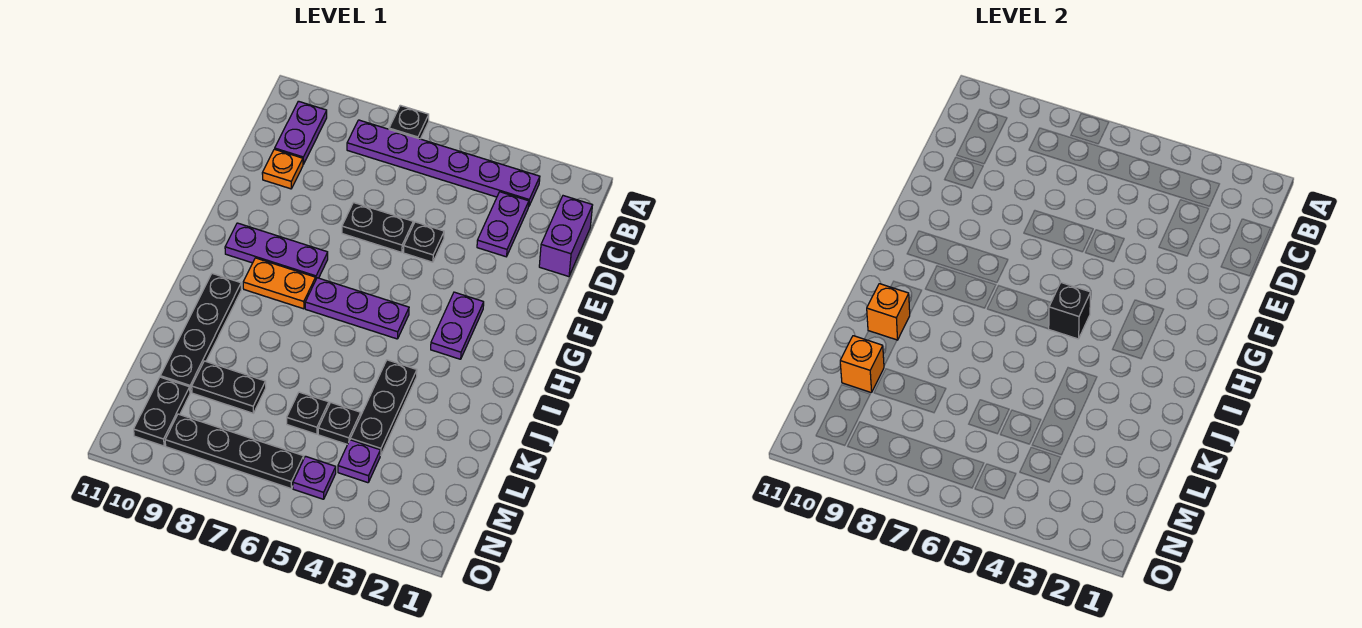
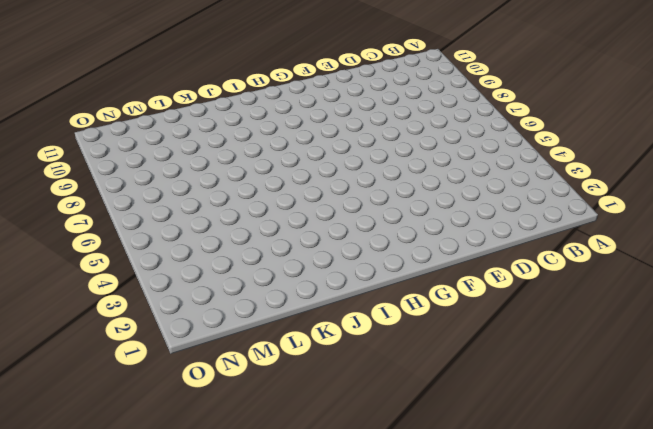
none -> black 1x1 plate [389,105,429,139]
none -> purple 1x6 plate [347,120,540,207]
none -> purple 1x2 plate [275,101,327,164]

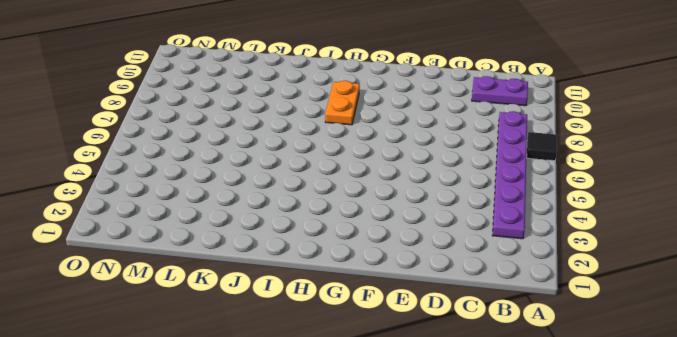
black 1x1 tile [527,132,557,161] -> black 1x1 plate [389,105,429,139]
none -> purple 1x2 brick [539,196,592,277]
none -> purple 1x2 plate [477,192,529,257]
none -> orange 1x1 plate [262,149,303,189]

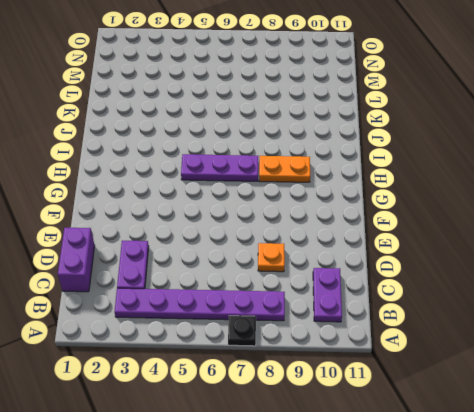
orange 1x1 plate [258,243,285,272] -> orange 1x1 plate moved to [262,149,303,189]
none -> black 1x1 plate [404,222,444,262]
none -> black 1x2 plate [342,203,413,252]
none -> purple 1x2 plate [431,292,484,359]

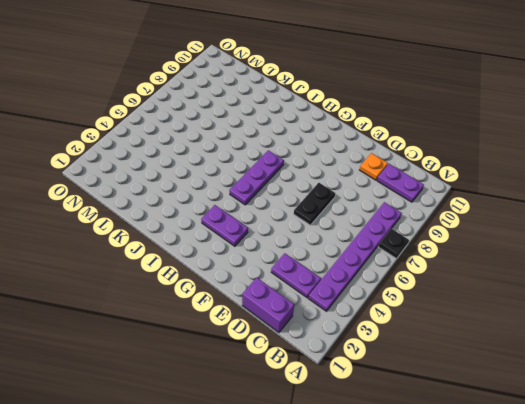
none -> black 1x1 plate [404,222,444,262]
none -> purple 1x3 plate [225,223,328,278]
none -> orange 1x2 plate [243,258,316,309]

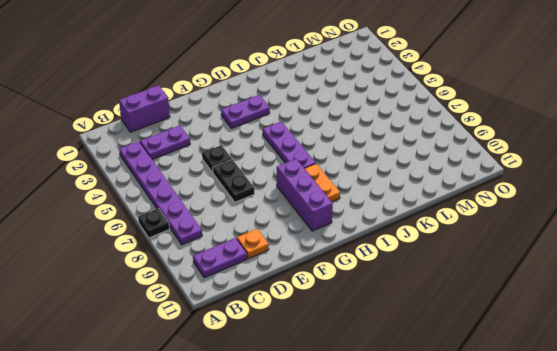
purple 1x3 brick [277,159,333,231] -> purple 1x3 plate [225,223,328,278]
none -> black 1x4 plate [160,274,241,393]
none -> black 1x3 plate [350,360,417,455]
none -> black 1x1 plate [318,402,361,444]

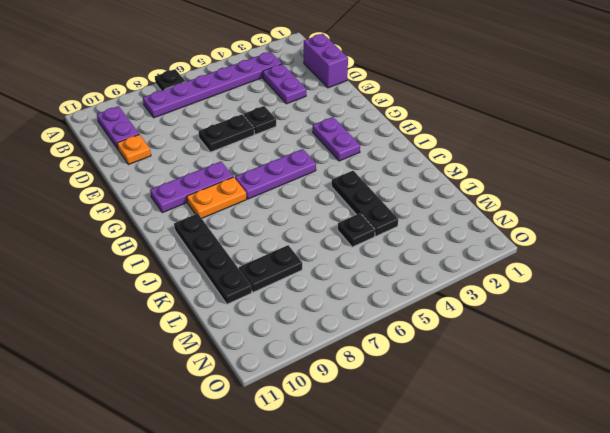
none -> black 1x1 plate [287,392,329,434]
none -> purple 1x1 plate [338,440,380,483]
none -> black 1x2 plate [134,377,190,446]

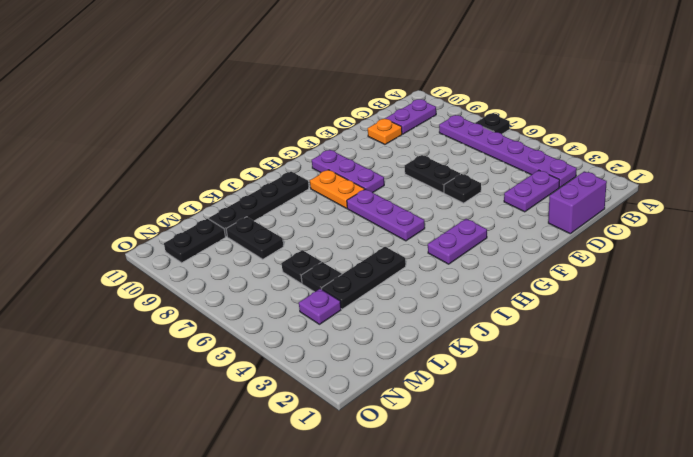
none -> purple 1x1 plate [293,456,336,499]
none -> black 1x4 plate [165,414,304,489]
none -> black 1x1 brick [1049,283,1091,339]

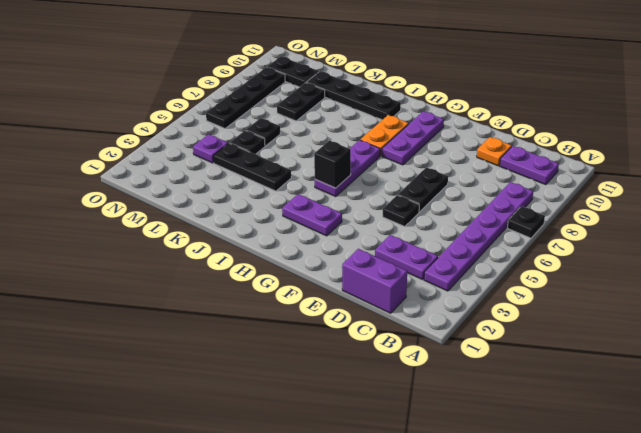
none -> purple 1x1 plate [293,456,336,499]
none -> orange 1x1 brick [867,284,910,340]
none -> orange 1x1 brick [840,336,884,393]

